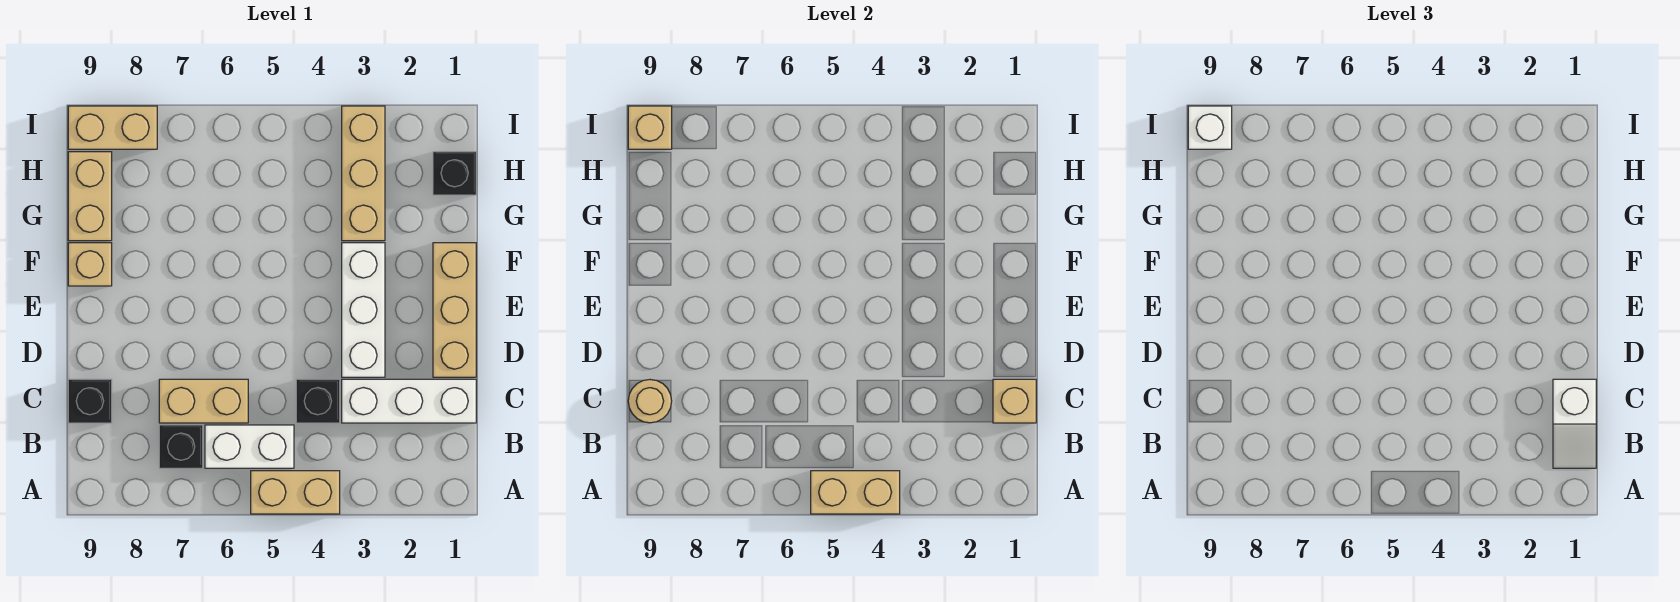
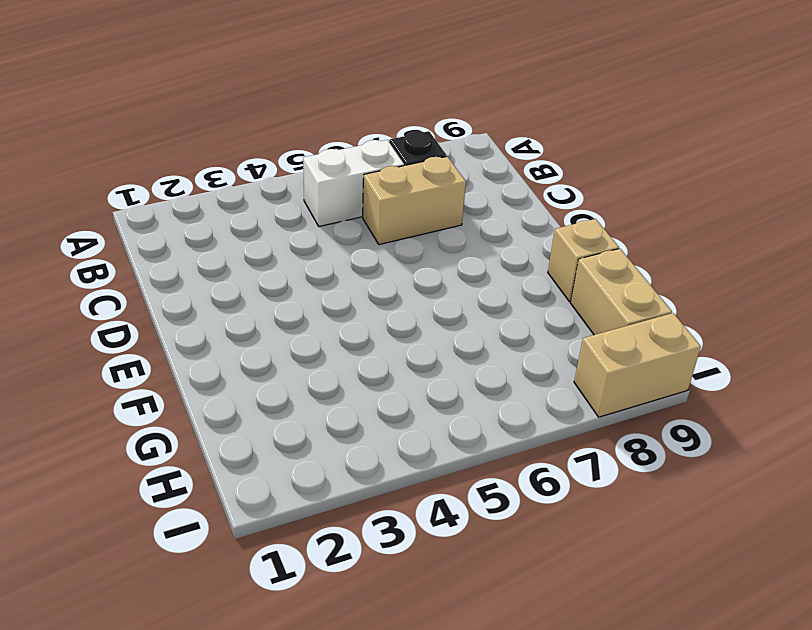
none -> tan 1x2 brick [251,471,340,514]
none -> white 1x3 brick [342,379,476,423]
none -> black 1x1 brick [296,379,340,423]

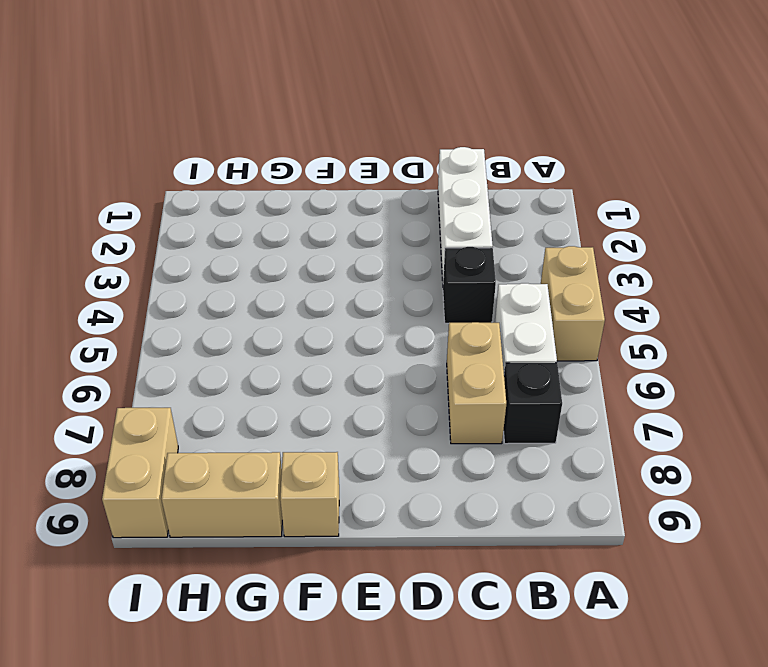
none -> black 1x1 brick [68,379,112,423]
none -> tan 1x3 brick [433,243,476,377]
none -> white 1x3 brick [342,243,385,377]

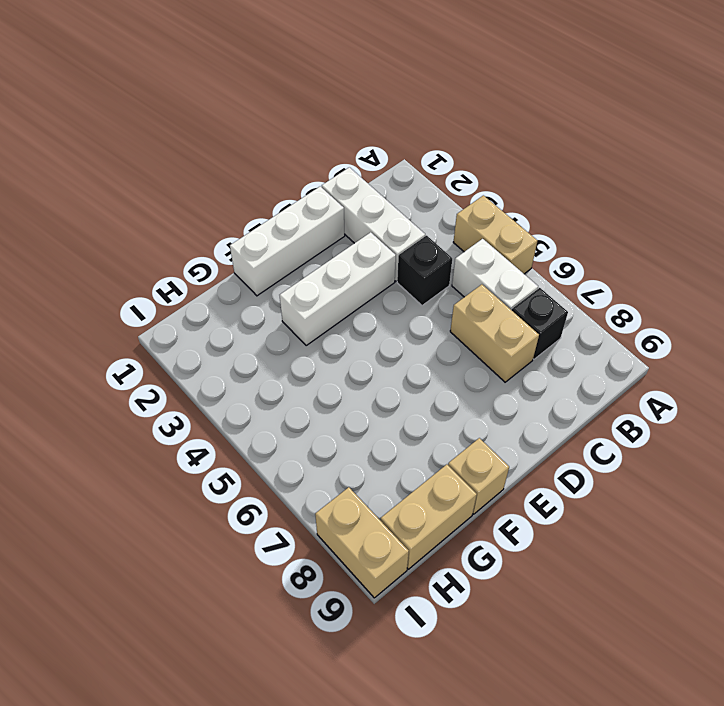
white 1x3 brick [230,186,345,296] -> tan 1x3 brick [433,243,476,377]
none -> black 1x1 brick [68,379,112,423]
none -> tan 1x3 brick [342,106,385,241]
none -> black 1x1 brick [433,152,476,195]

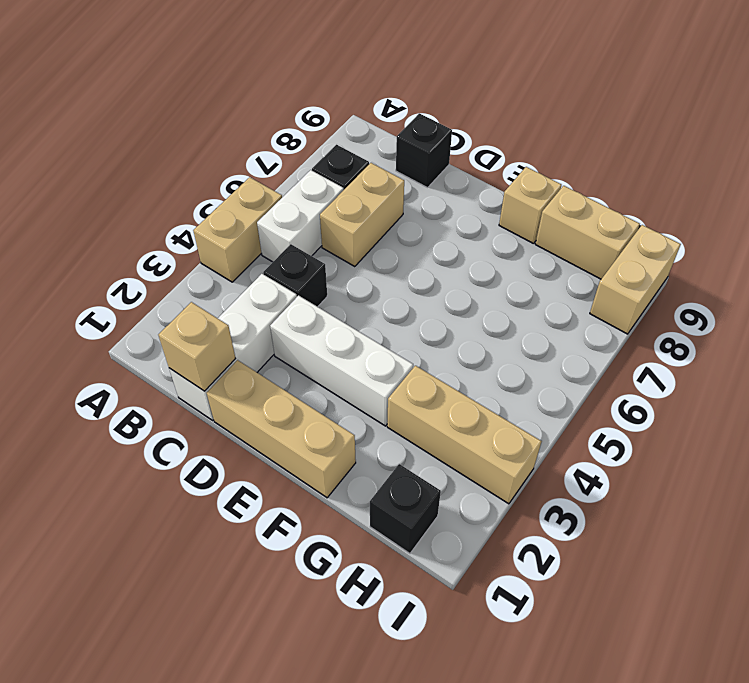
none -> tan 1x2 brick [811,471,900,514]
none -> tan 1x1 round brick [628,380,672,423]
none -> tan 1x1 brick [628,106,672,149]

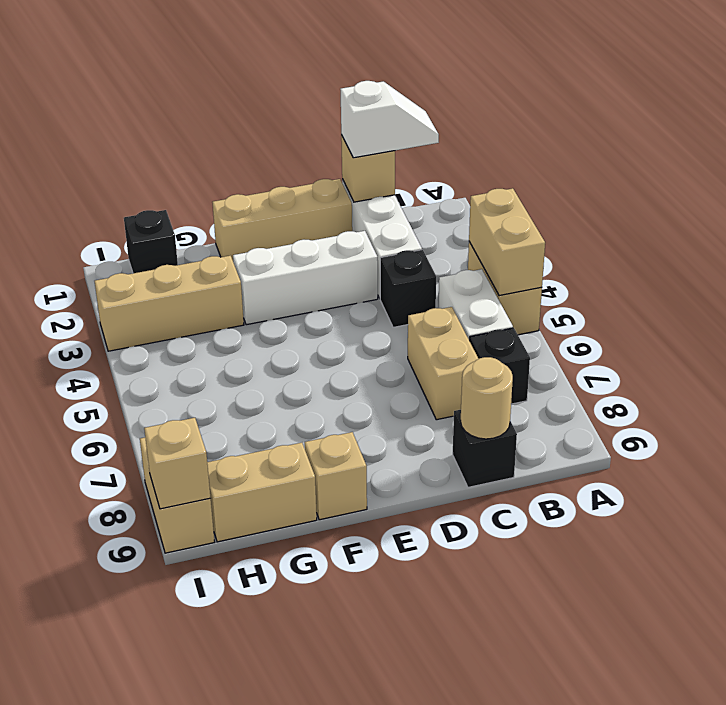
none -> white 1x1 brick [1188,106,1232,149]

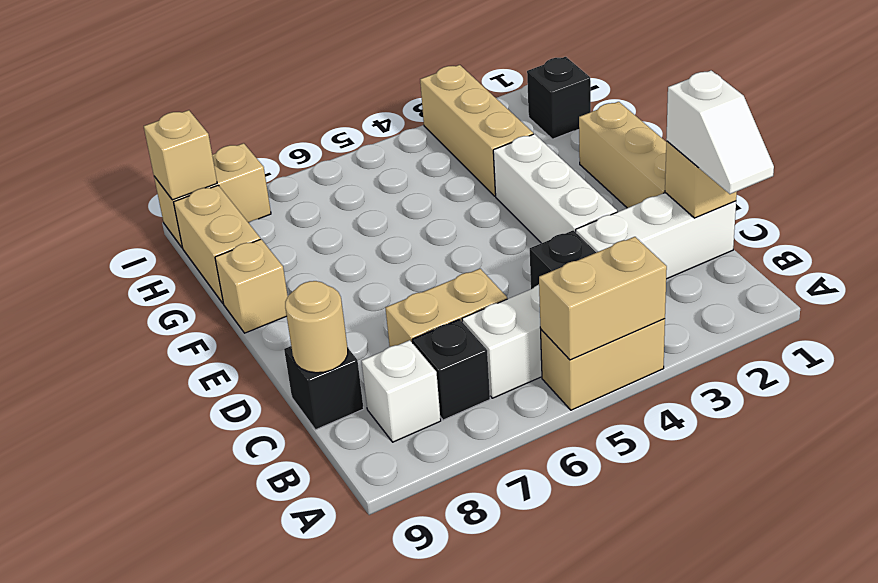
white 1x1 brick [361,340,441,442] -> white 1x1 brick moved to [1188,106,1232,149]

